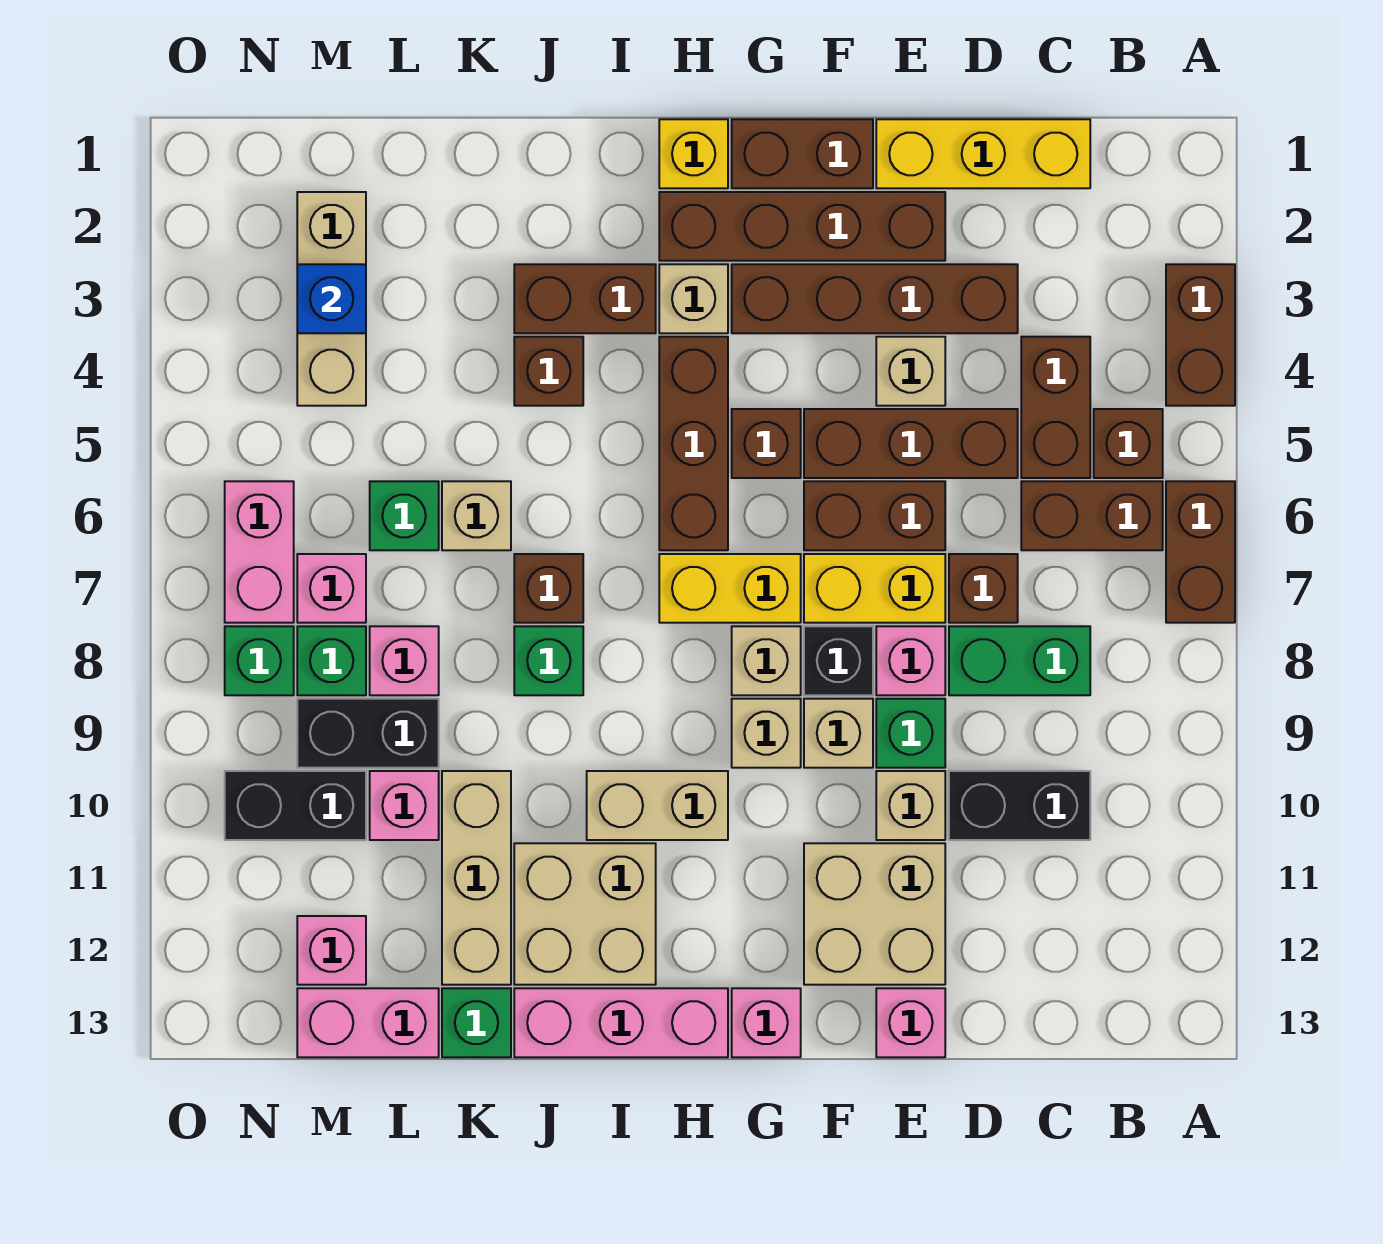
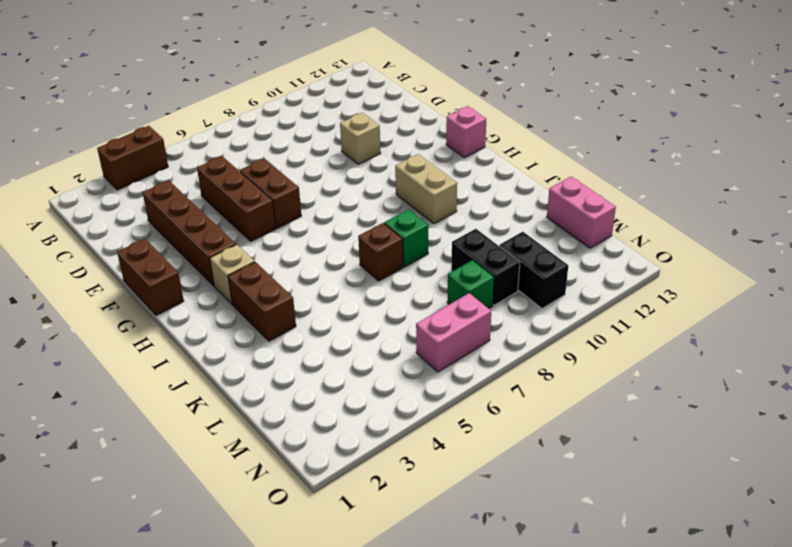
none -> brown 1x2 brick [1166,481,1235,623]
none -> brown 1x1 brick [1094,409,1163,478]
none -> brown 1x2 brick [1021,481,1163,550]
none -> yellow 1x3 brick [876,119,1090,188]

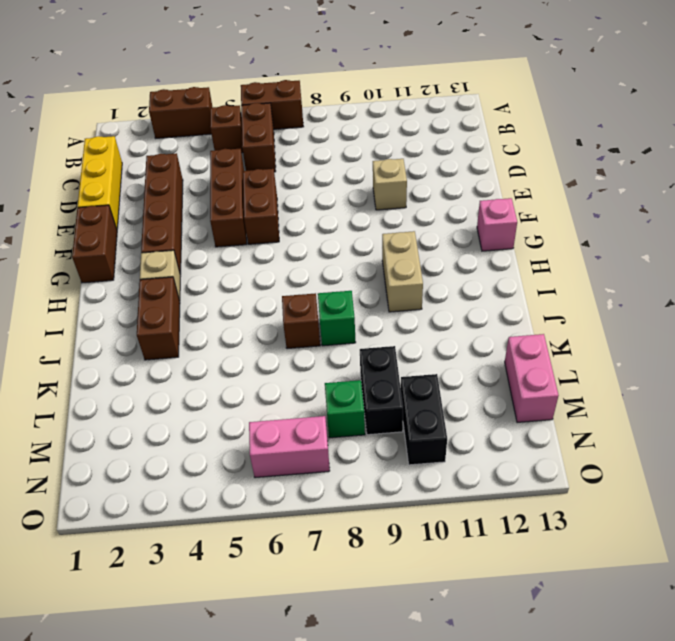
none -> brown 1x2 brick [1021,337,1090,478]
none -> green 1x2 brick [949,626,1090,695]
none -> black 1x2 brick [949,771,1090,840]
none -> brown 1x1 brick [949,554,1018,623]

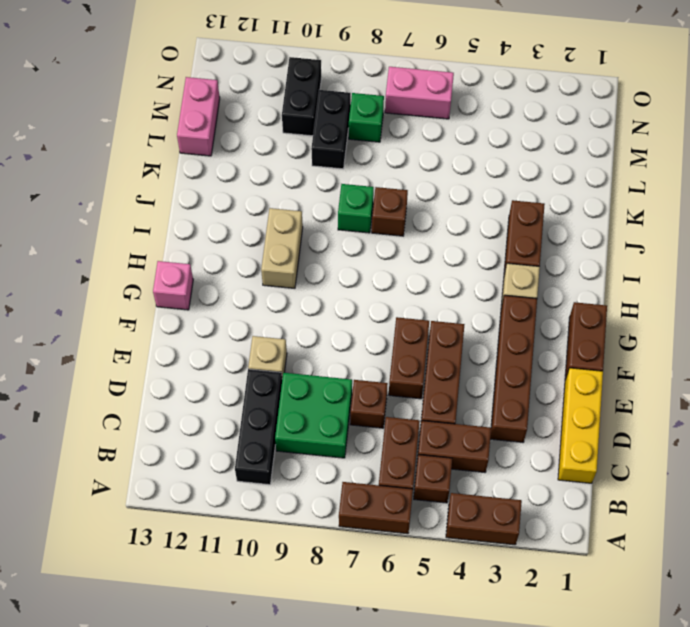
black 1x3 brick [235,369,282,485] -> black 1x2 brick [949,771,1090,840]
green 2x2 brick [275,373,352,458] -> green 1x2 brick [949,626,1090,695]
none -> brown 1x4 brick [659,192,945,261]
none -> tan 1x1 brick [876,337,945,406]
none -> yellow 1x2 brick [804,554,945,623]
none -> pink 1x1 brick [876,626,945,695]

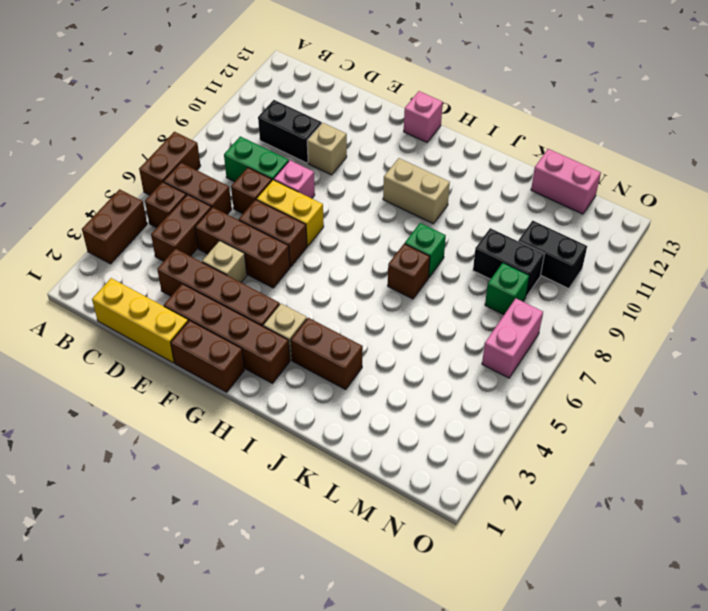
none -> green 1x1 brick [876,699,945,768]
none -> tan 2x2 brick [804,843,945,985]
none -> pink 1x1 brick [876,988,945,1057]
none -> black 1x1 brick [804,626,873,695]

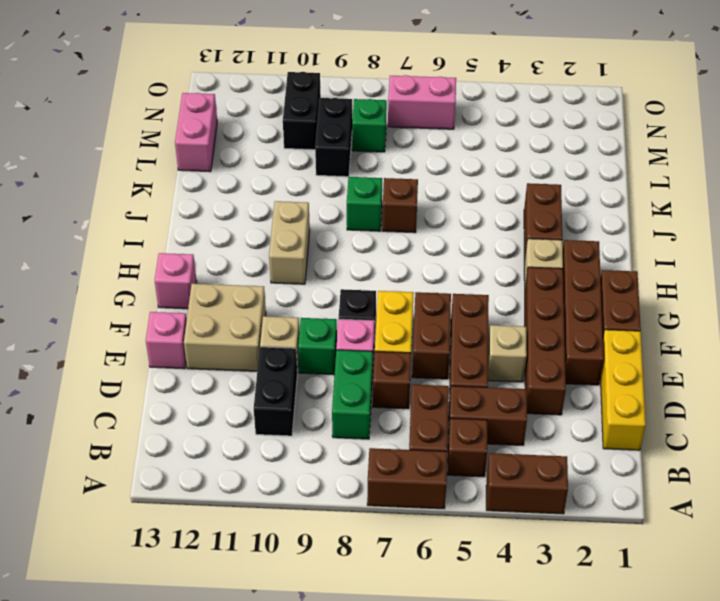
none -> tan 1x1 brick [804,699,873,768]
none -> brown 1x1 brick [732,409,801,478]
none -> yellow 1x2 brick [659,554,801,623]
none -> tan 1x1 brick [732,626,801,695]

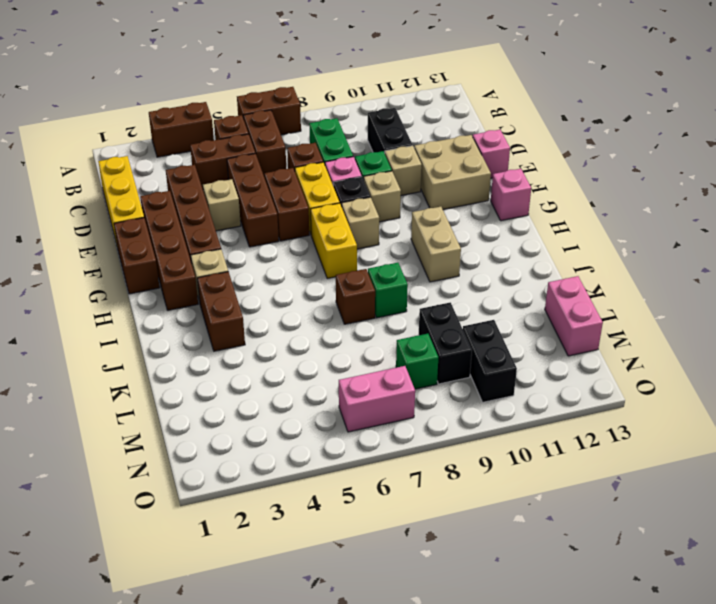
none -> brown 1x1 brick [732,409,801,478]
none -> tan 1x1 brick [732,699,801,768]
none -> yellow 1x1 brick [659,119,728,188]
none -> brown 1x3 brick [659,337,728,550]

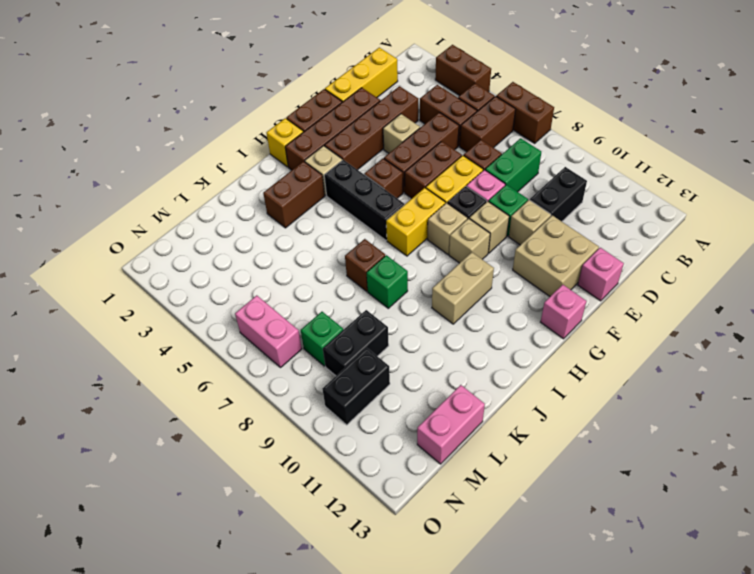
black 1x3 brick [324,160,404,240] -> brown 1x3 brick [659,337,728,550]
none -> pink 1x3 brick [514,988,728,1057]
none -> tan 2x2 brick [514,843,656,985]
none -> brown 1x1 brick [514,337,583,406]
none -> tan 1x1 brick [442,481,511,550]

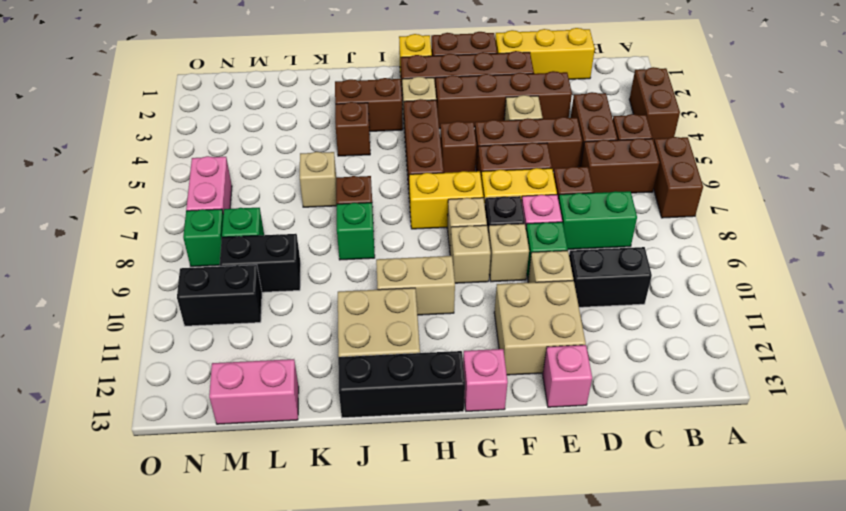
black 1x3 brick [338,351,465,418] -> pink 1x3 brick [514,988,728,1057]
none -> tan 1x3 brick [442,771,511,985]
none -> green 1x1 brick [442,988,511,1057]
none -> green 1x1 brick [370,481,439,550]
none -> pink 1x1 brick [370,626,439,695]

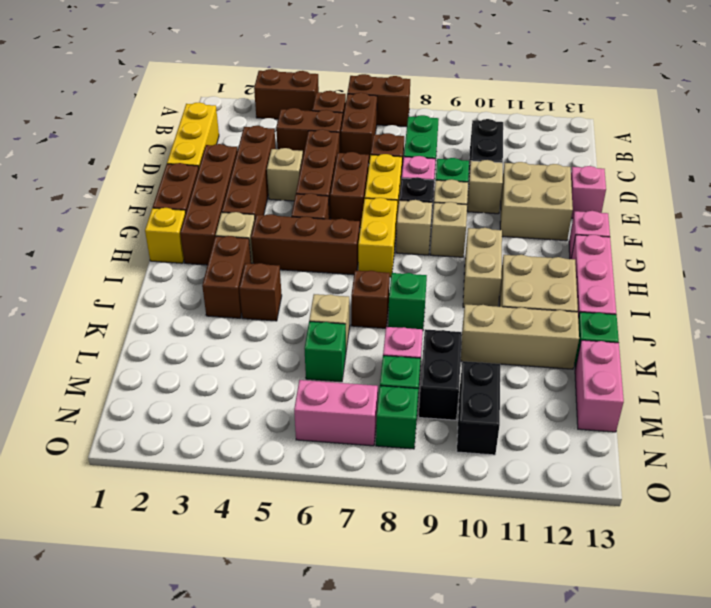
none -> pink 1x1 brick [370,771,439,840]
none -> tan 1x3 brick [297,192,366,406]
none -> pink 1x1 brick [297,554,366,623]
none -> pink 1x1 brick [297,916,366,985]

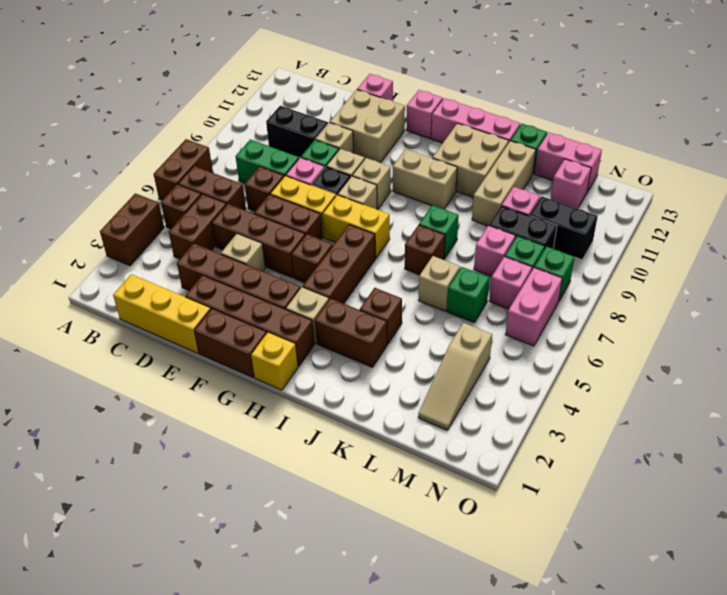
tan 1x3 slope [418,323,492,430] -> tan 1x3 brick [297,192,366,406]
none -> blue 1x1 brick [297,264,366,333]

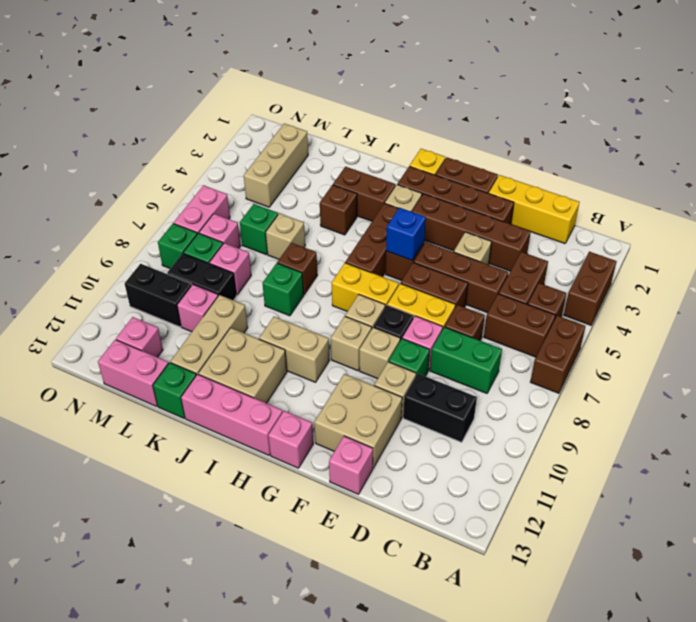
blue 1x1 brick [386,207,426,261] -> blue 1x1 brick moved to [297,264,366,333]

